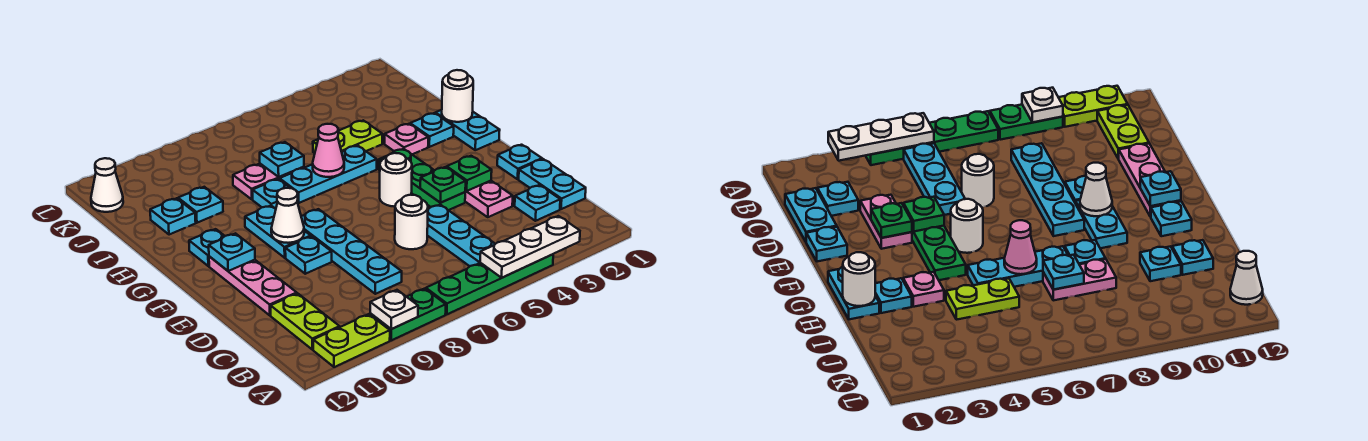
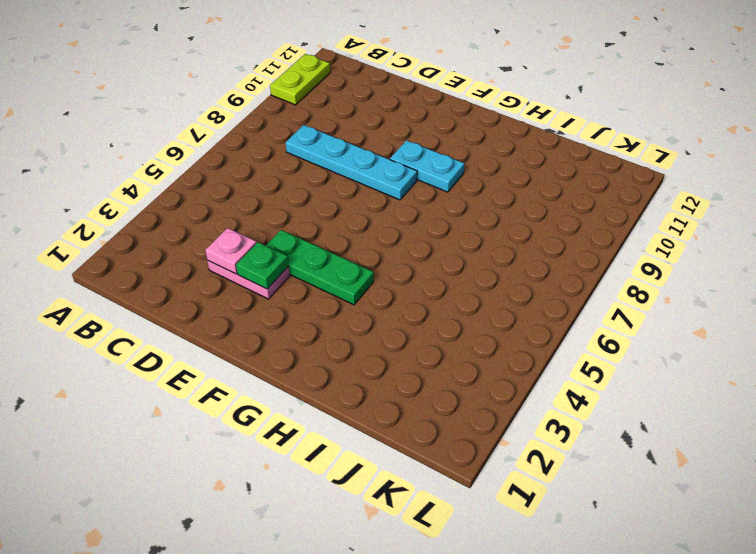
pink 1x1 plate [205,228,257,274] -> pink 1x1 plate moved to [385,124,428,154]
none -> green 1x4 plate [426,254,553,314]
none -> green 1x2 plate [370,289,446,341]
none -> cyan 1x3 plate [427,205,495,266]
none -> lime 1x2 plate [271,293,340,350]

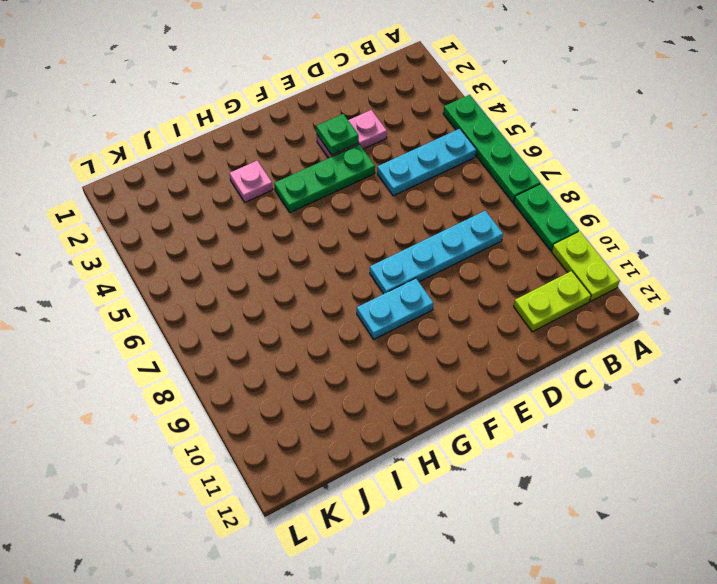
none -> cyan 1x2 plate [519,159,586,209]
none -> cyan 1x1 plate [515,185,560,221]
none -> white 1x1 round brick [395,195,428,249]
none -> pink 1x3 plate [209,256,297,315]

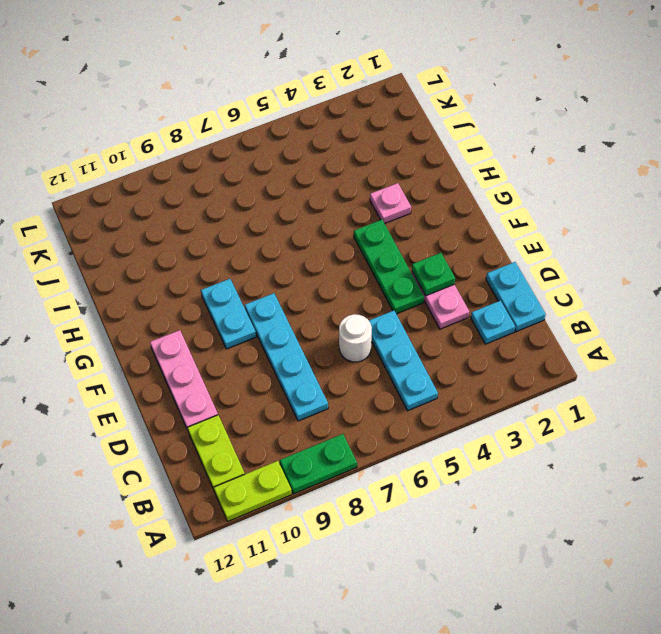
none -> green 1x4 plate [426,254,553,314]
none -> cyan 1x1 plate [497,145,542,179]
none -> cyan 1x1 plate [285,236,332,274]
none -> white 1x1 round brick [380,153,412,207]

